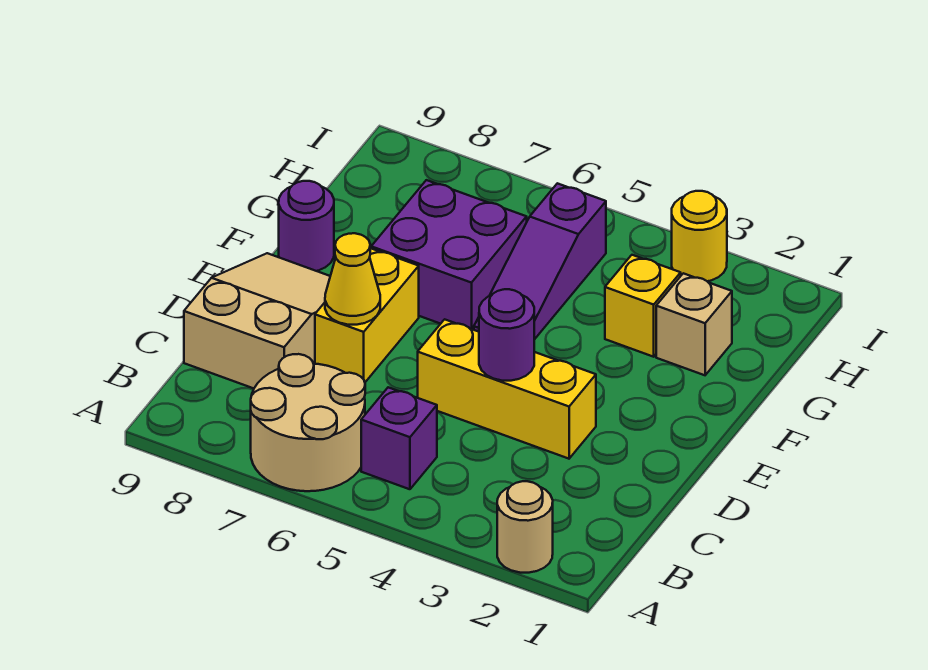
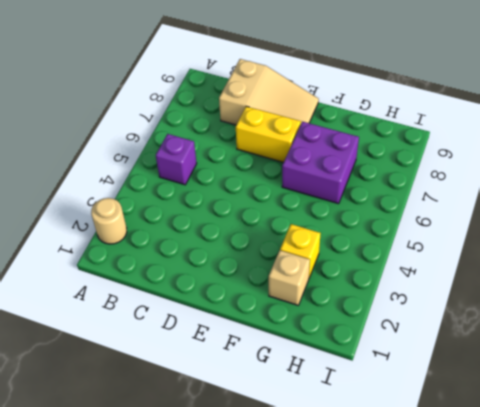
none -> tan 2x2 round brick [251,354,365,491]
none -> yellow 1x3 brick [418,319,596,459]
none -> purple 1x3 slope [474,183,606,340]

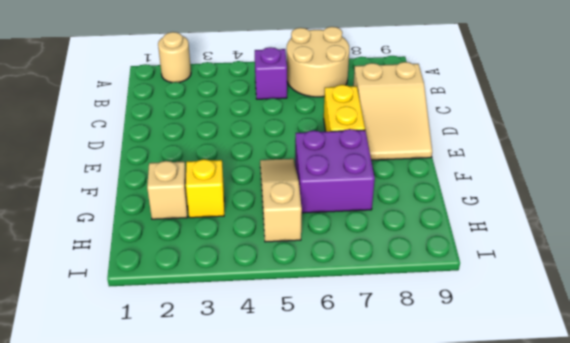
tan 1x3 slope [260,159,302,242] -> purple 1x3 slope [474,183,606,340]
none -> yellow 1x3 brick [418,319,596,459]
none -> purple 1x1 round brick [279,181,334,271]
none -> yellow 1x1 round brick [672,191,727,281]

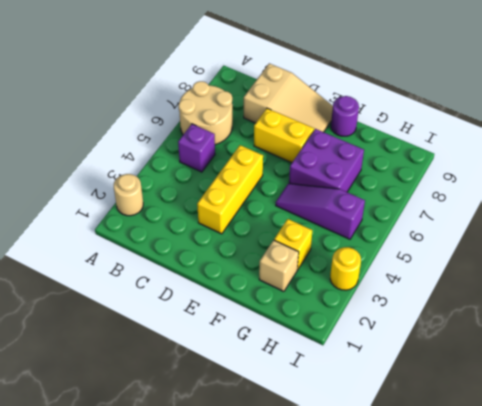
none -> purple 1x1 round brick [479,289,534,381]
none -> yellow 1x1 cone [325,233,380,325]

